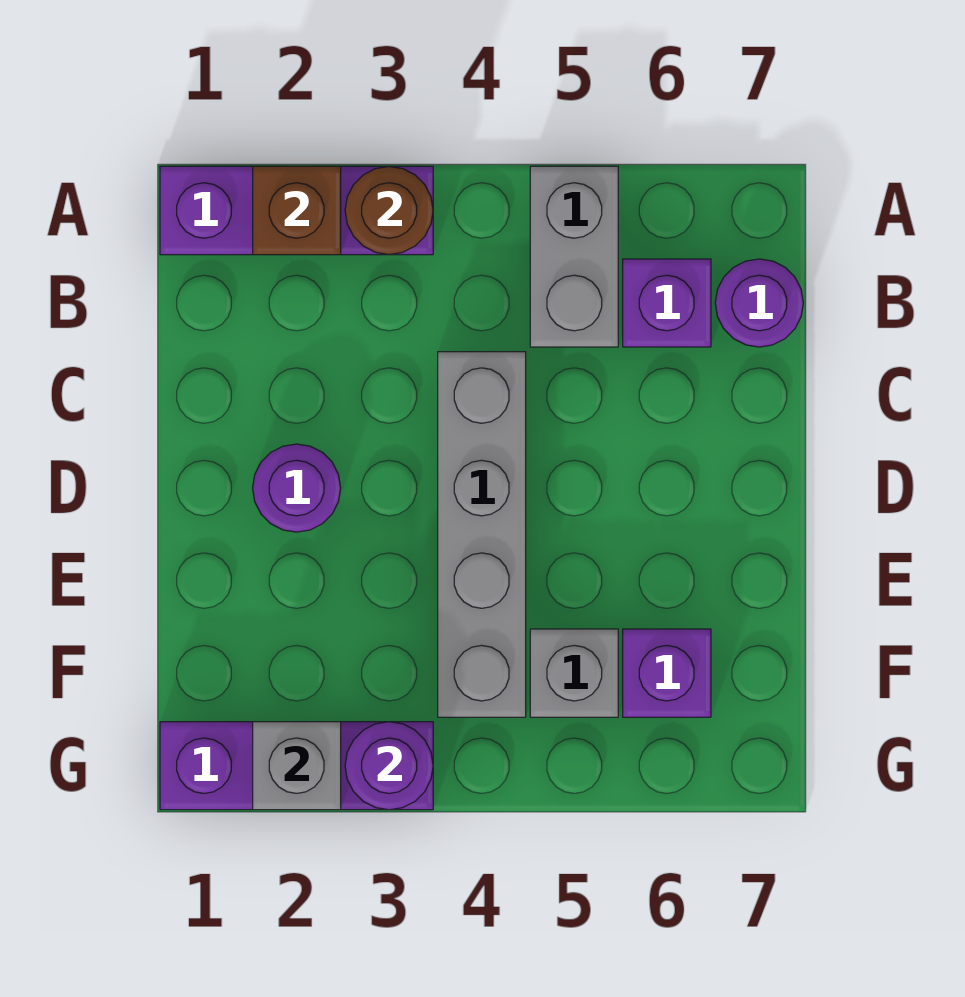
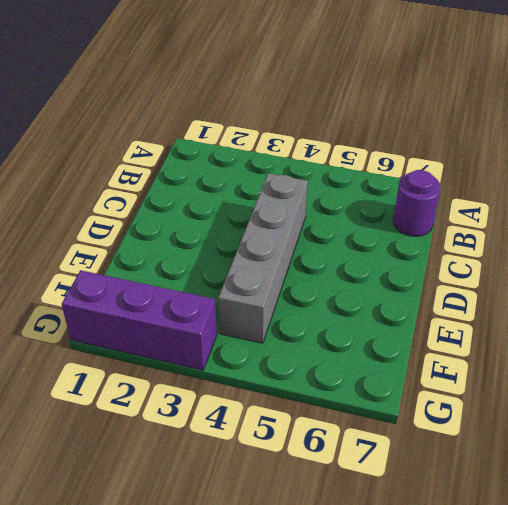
none -> purple 1x3 brick [160,166,433,255]
none -> grey 1x2 brick [530,166,618,347]
none -> purple 1x1 brick [623,259,711,347]

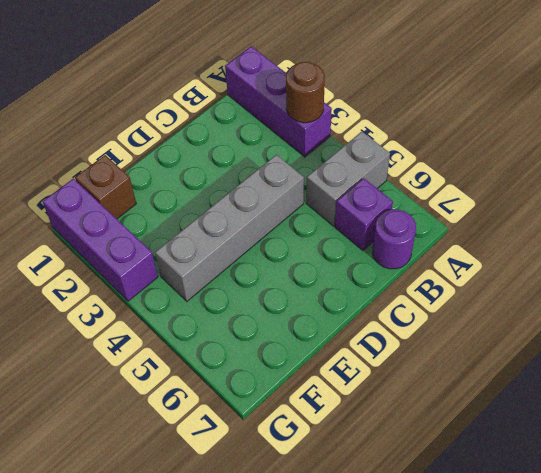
brown 1x1 brick [75,155,136,219] -> brown 1x1 brick moved to [253,166,341,255]
none -> purple 1x1 round brick [253,444,341,532]
none -> grey 1x1 brick [530,629,618,717]
none -> purple 1x1 brick [623,629,711,717]

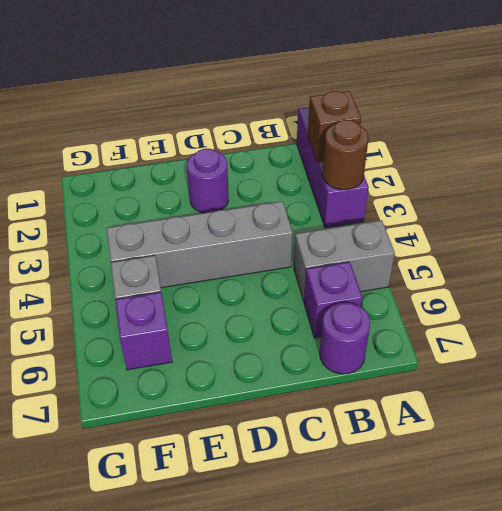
none -> purple 1x3 brick [160,722,433,810]
none -> grey 1x1 brick [253,722,341,810]
none -> purple 1x1 round brick [345,722,433,810]

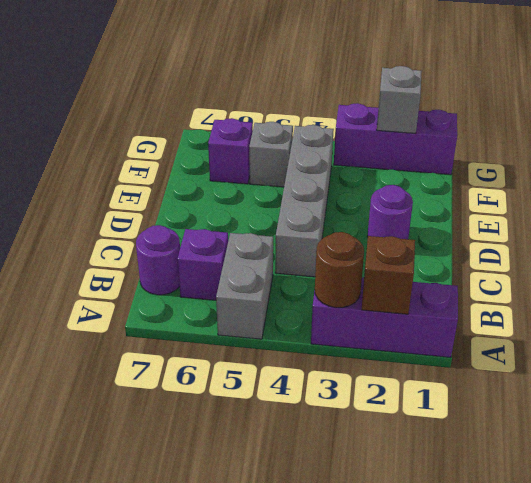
none -> purple 1x1 round brick [345,722,433,810]

